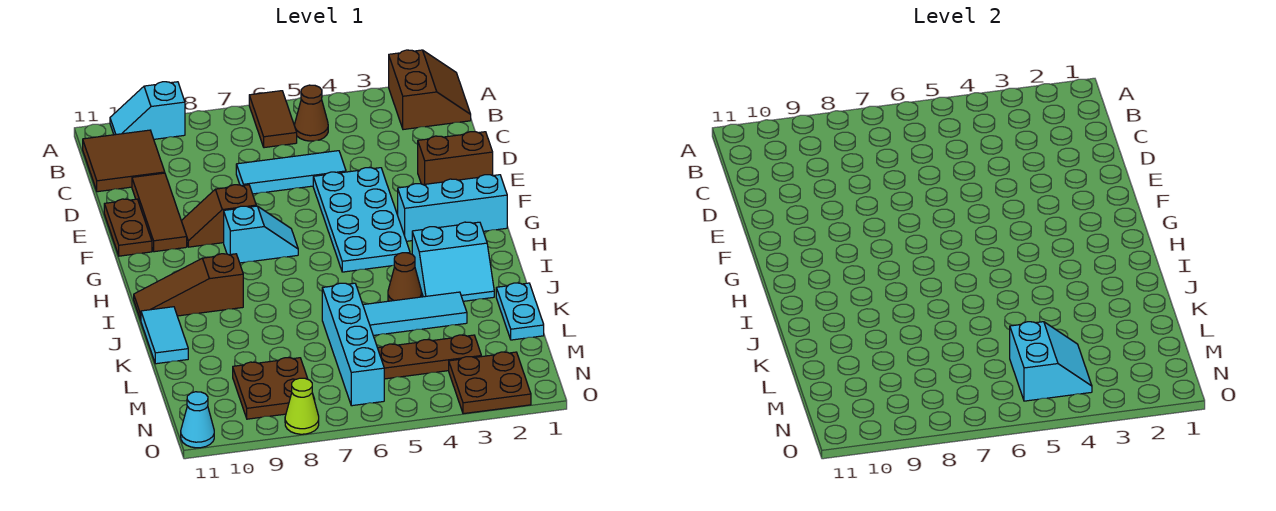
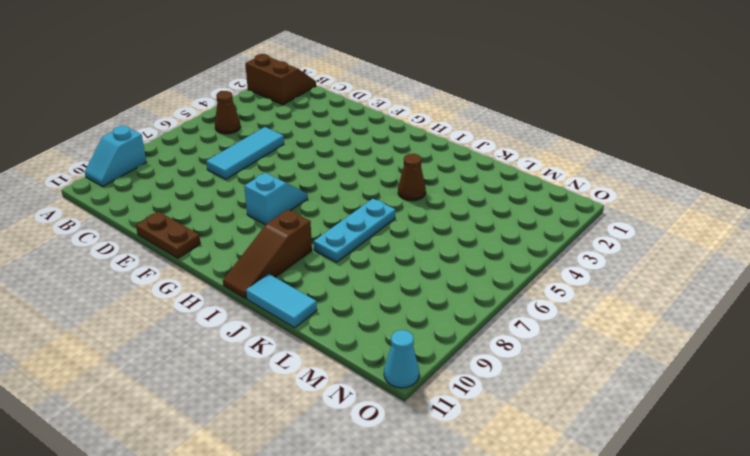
cyan 1x3 plate [314,199,395,262] -> none
none -> brown 1x2 tile [249,91,297,148]
none -> brown 2x2 tile [83,130,165,192]
none -> brown 1x3 tile [132,173,187,252]

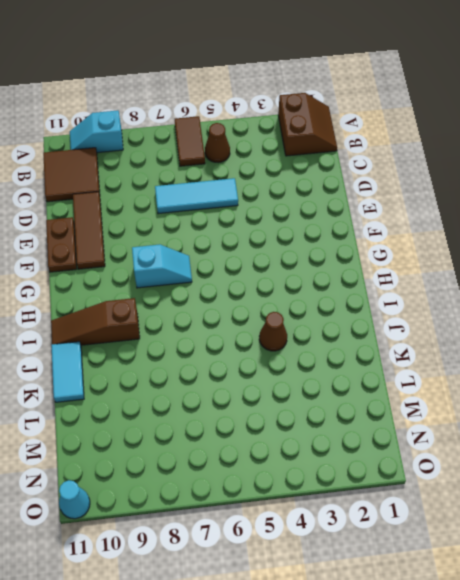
none -> brown 1x2 brick [418,132,493,185]
none -> cyan 2x4 plate [313,168,410,272]
none -> brown 1x2 slope [181,185,256,247]

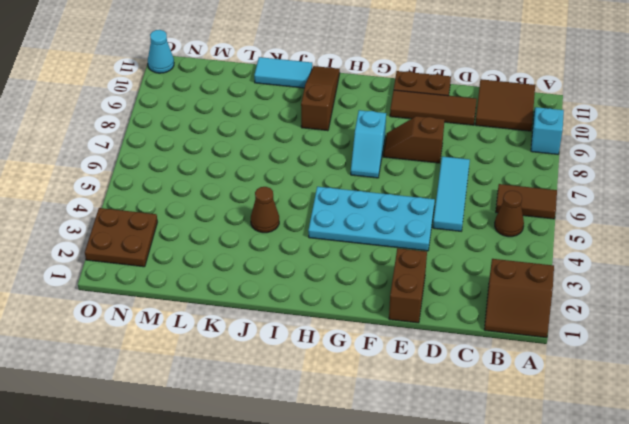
brown 1x2 slope [383,116,445,163] -> brown 1x2 slope turned to [181,185,256,247]
none -> cyan 1x3 brick [398,175,507,241]
none -> cyan 2x2 slope [412,222,494,301]
none -> cyan 1x2 plate [496,283,544,340]

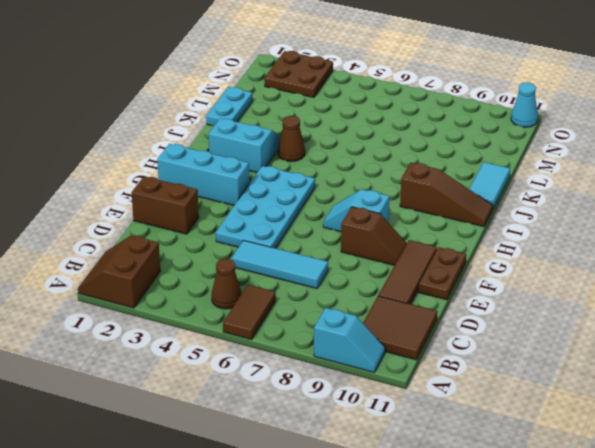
none -> cyan 1x3 tile [363,292,467,335]
none -> cyan 1x4 brick [322,283,384,406]
none -> brown 1x3 plate [378,335,481,379]

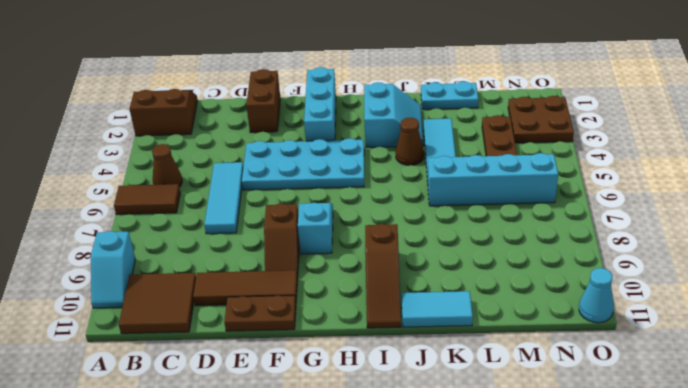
none -> brown 2x2 plate [233,358,315,419]
none -> lime 1x1 cone [285,378,319,434]
none -> cyan 2x2 slope [1010,322,1092,401]

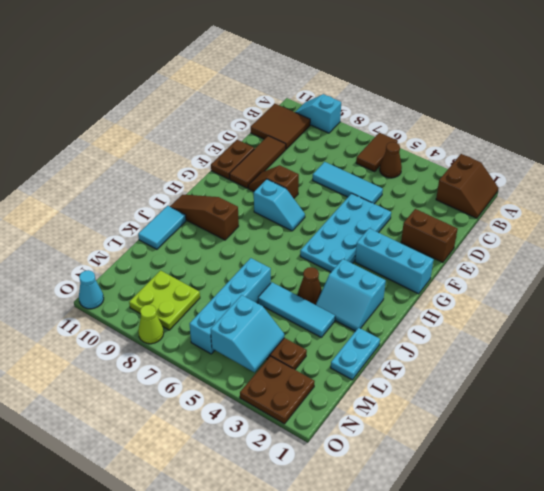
lime 2x2 plate [129,270,200,330] -> brown 2x2 plate [233,358,315,419]

